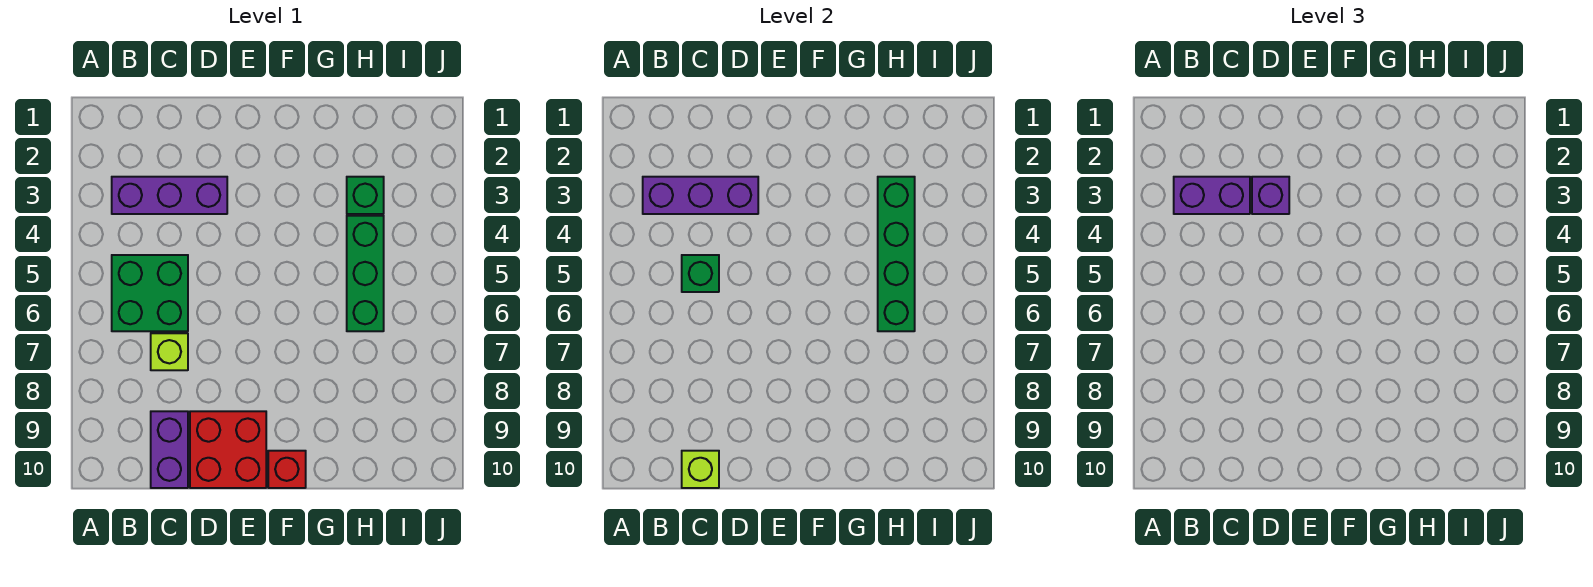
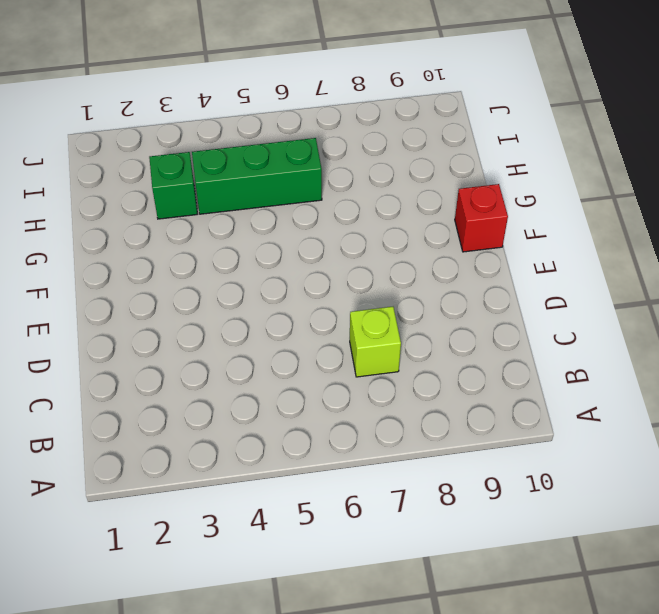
none -> purple 1x3 brick [112,177,227,214]
none -> green 2x2 brick [112,255,188,331]
none -> purple 1x2 brick [151,411,188,488]

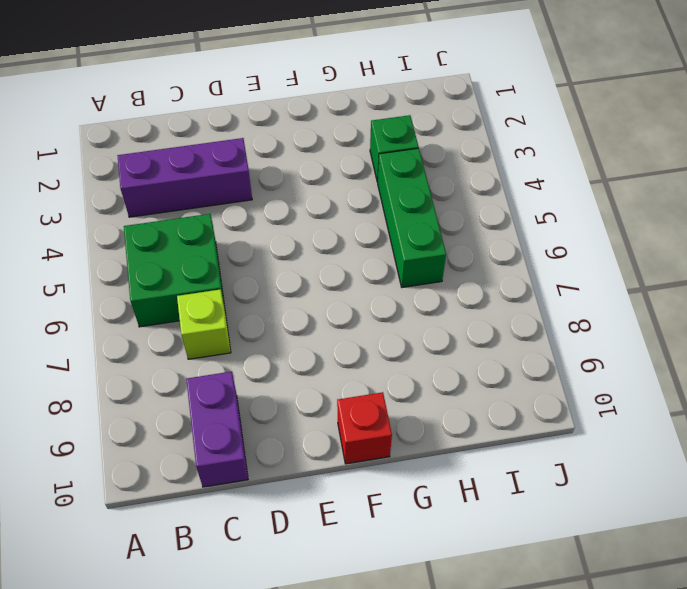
none -> red 2x2 brick [190,411,266,488]
none -> purple 1x3 brick [643,177,758,214]
none -> green 1x1 brick [682,255,719,292]

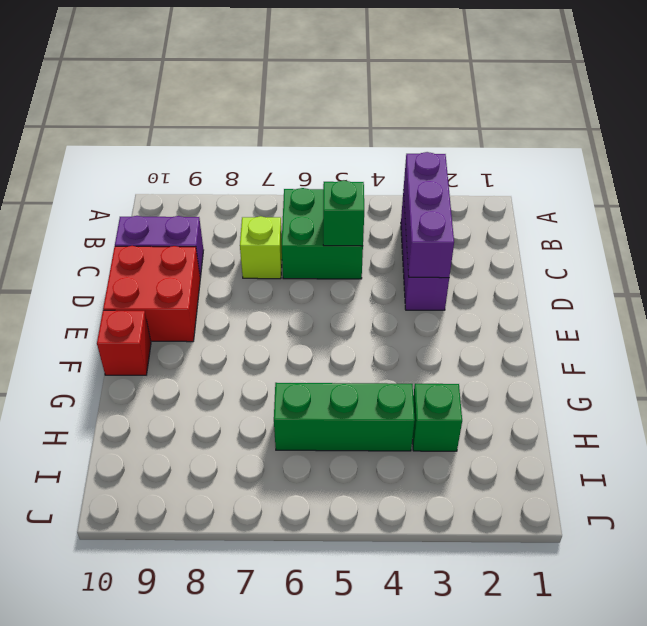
none -> lime 1x1 brick [682,451,719,488]
none -> green 1x4 brick [878,177,915,331]
none -> purple 1x2 brick [1174,177,1250,214]

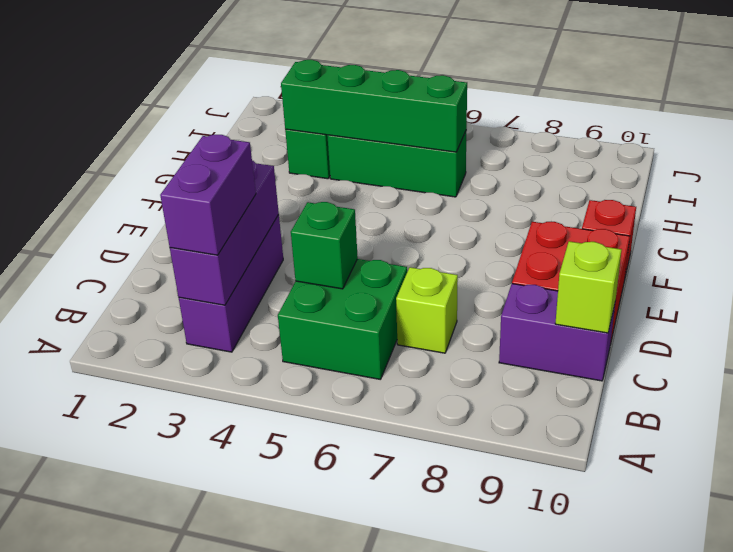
none -> purple 1x1 brick [1252,177,1289,214]

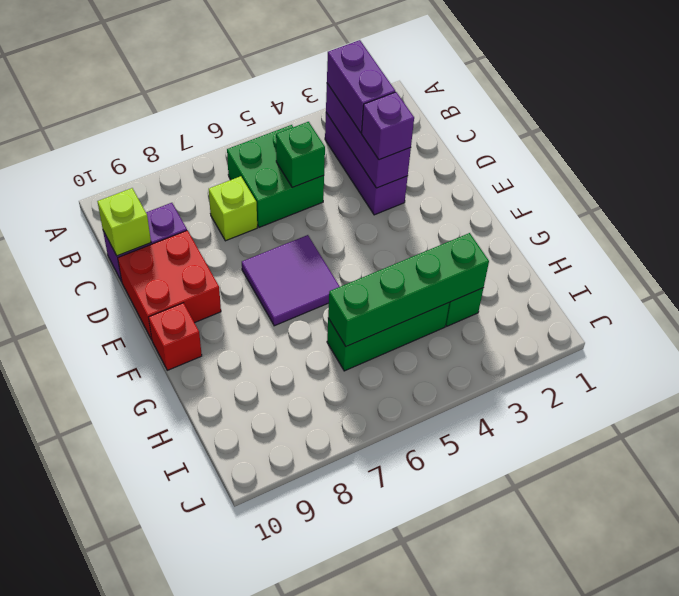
purple 2x2 tile [242,235,340,326] -> none

